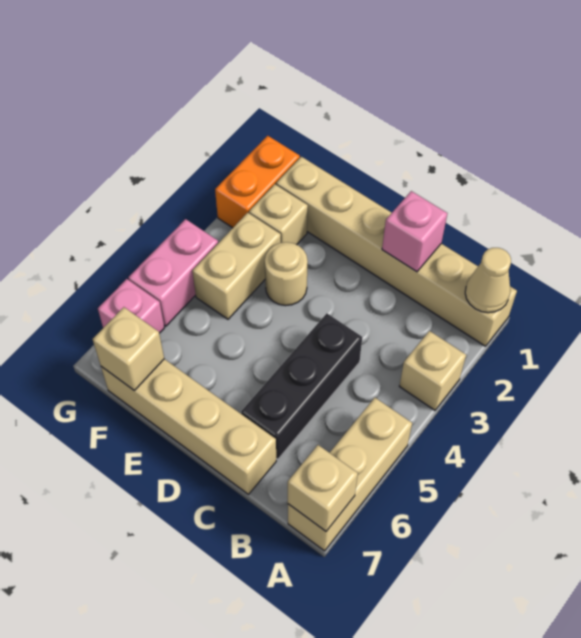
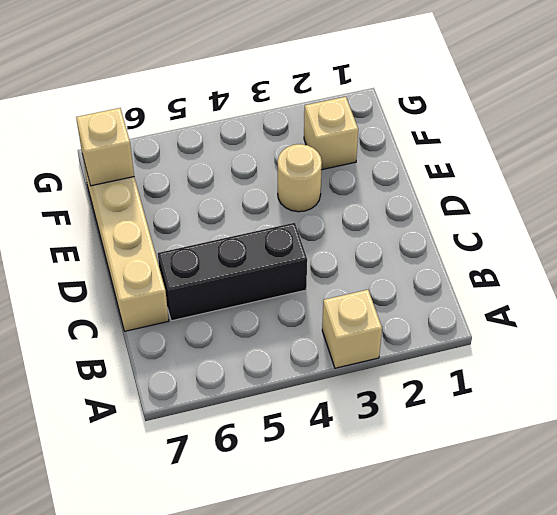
none -> tan 1x6 brick [276,157,517,346]
none -> tan 1x3 brick [288,398,412,551]
none -> tan 1x2 brick [192,213,281,319]

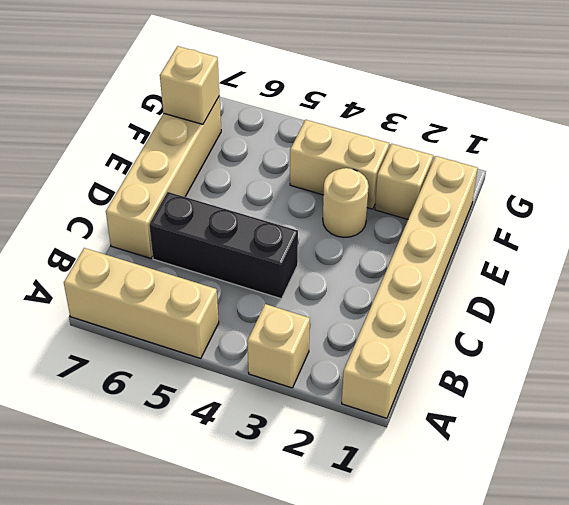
none -> orange 1x2 brick [215,136,300,228]
none -> pink 1x2 brick [128,219,218,326]
none -> pink 1x1 brick [98,279,165,333]

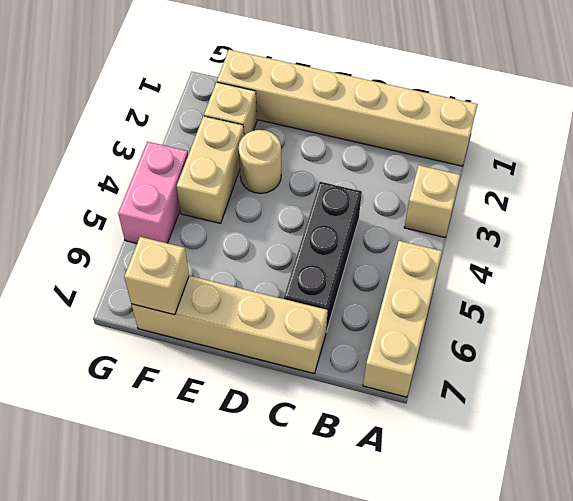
none -> orange 1x2 brick [215,136,300,228]
none -> pink 1x1 brick [98,279,165,333]
none -> tan 1x1 cone [465,248,511,313]

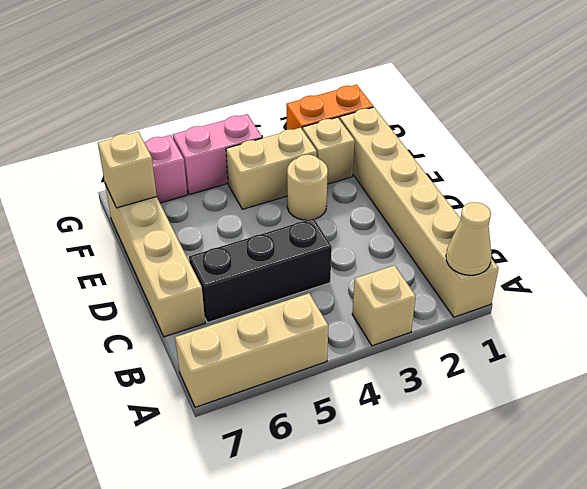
none -> tan 1x1 brick [288,445,358,531]
none -> pink 1x1 brick [382,191,447,272]

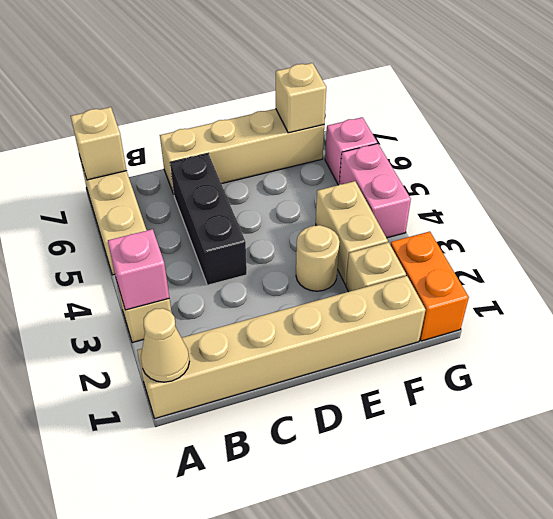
pink 1x1 brick [108,229,169,310] -> pink 1x1 brick moved to [382,191,447,272]

